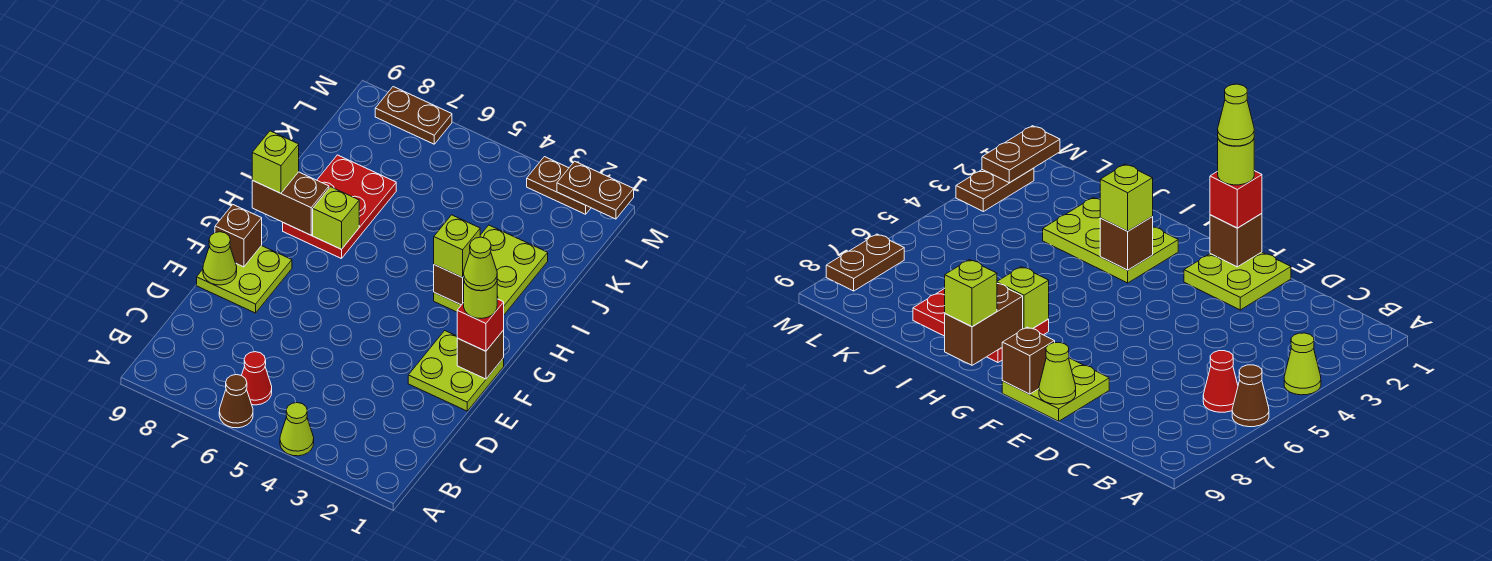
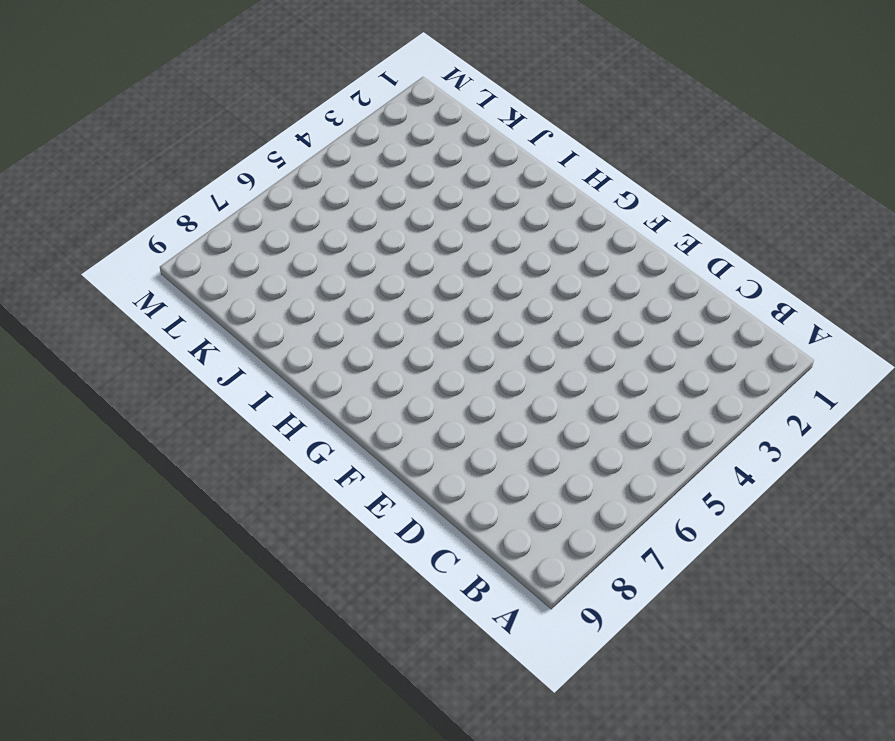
none -> lime 1x1 cone [280,403,314,456]
none -> brown 1x1 cone [219,375,253,428]
none -> red 1x1 cone [241,352,272,405]

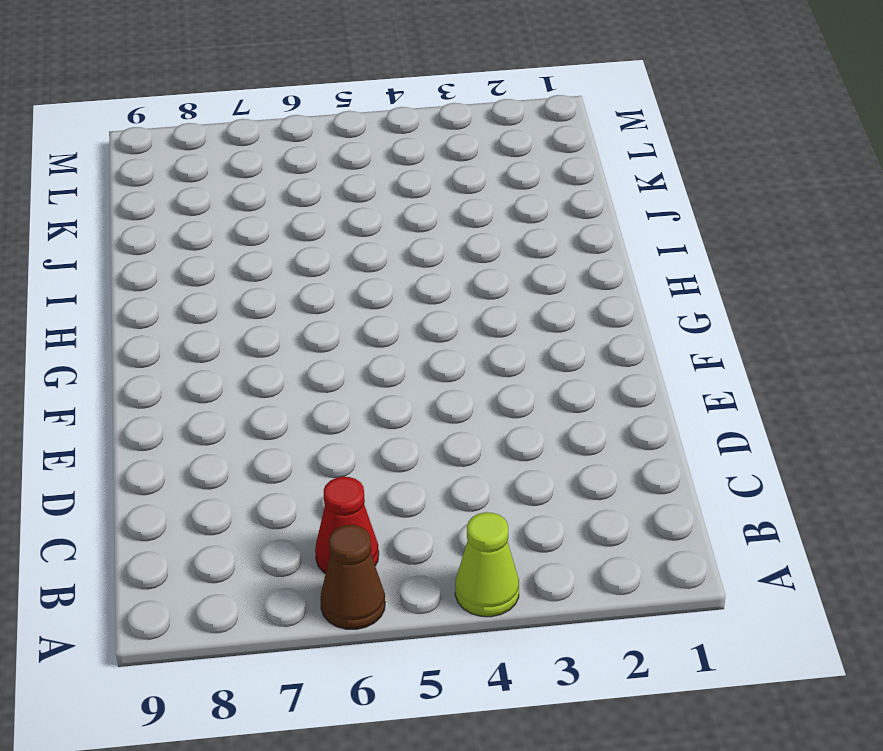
none -> lime 2x2 plate [408,331,504,411]
none -> lime 2x2 plate [197,246,292,313]
none -> lime 2x3 plate [434,225,548,315]

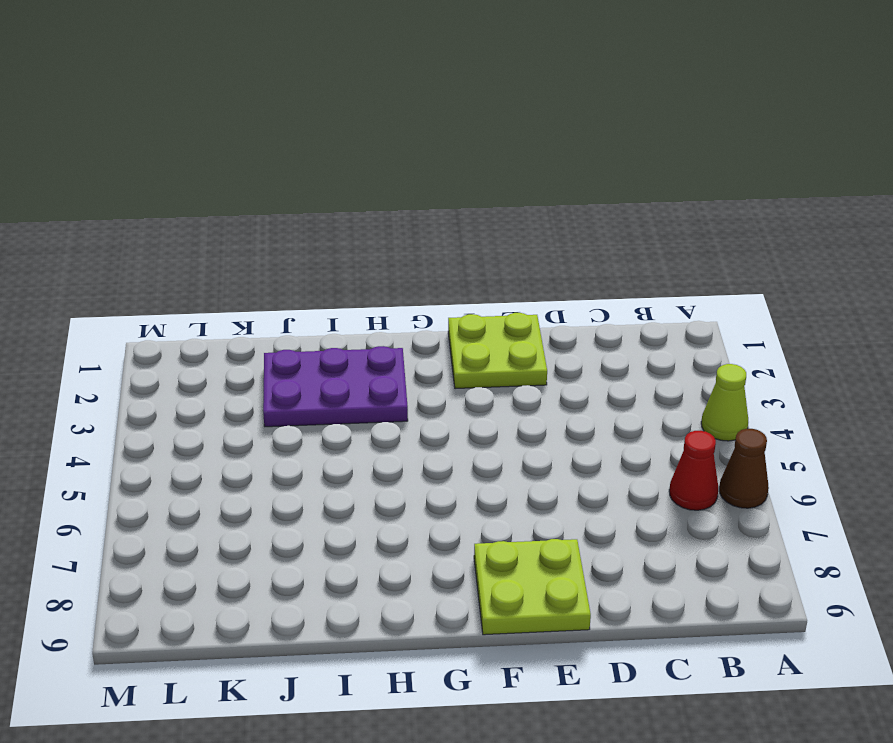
purple 2x3 plate [263,346,408,427] -> lime 2x3 plate [434,225,548,315]
none -> red 2x3 plate [283,155,396,259]
none -> brown 1x2 plate [527,157,591,214]
none -> brown 1x2 plate [375,87,452,144]

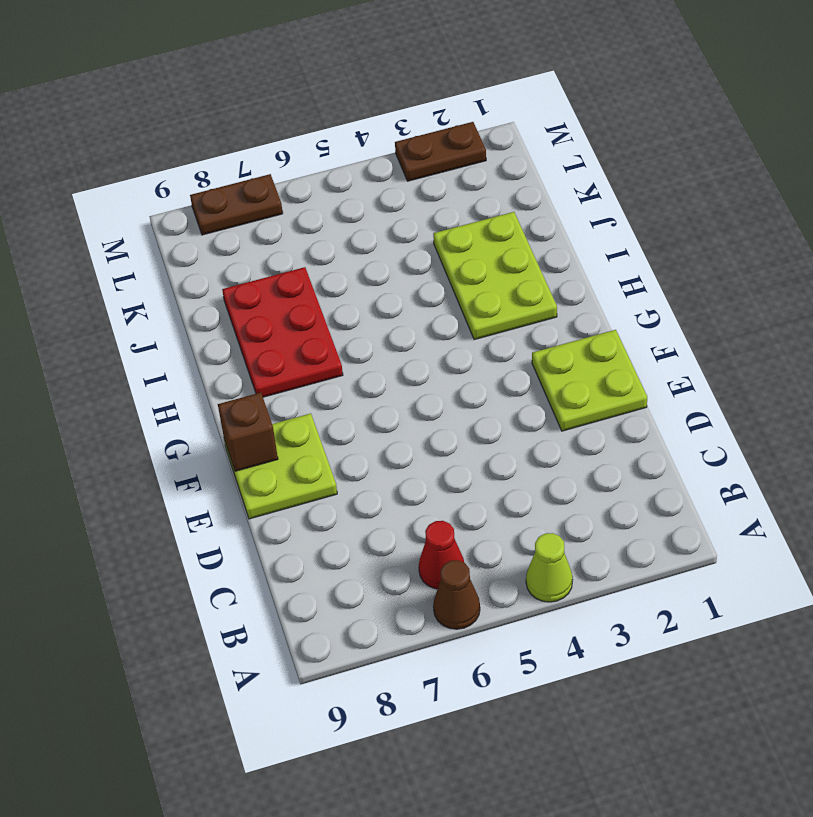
none -> lime 1x1 cone [203,232,237,285]
none -> brown 1x1 brick [457,330,504,379]
none -> brown 1x1 brick [434,265,464,305]

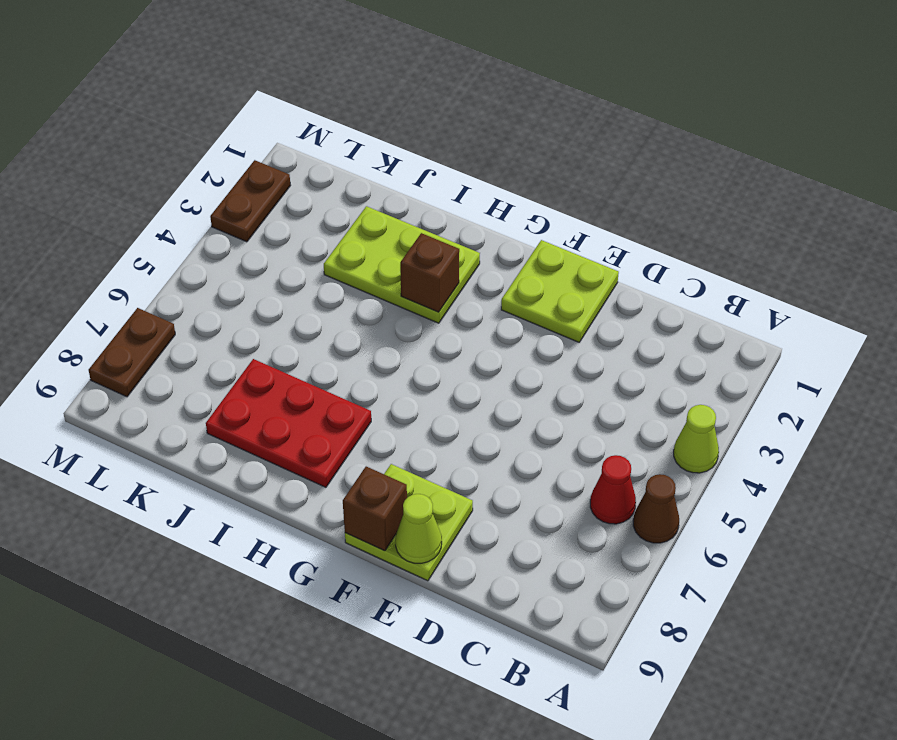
none -> brown 1x1 brick [457,330,504,379]
none -> lime 1x1 brick [313,187,359,249]
none -> brown 1x2 brick [252,172,329,235]

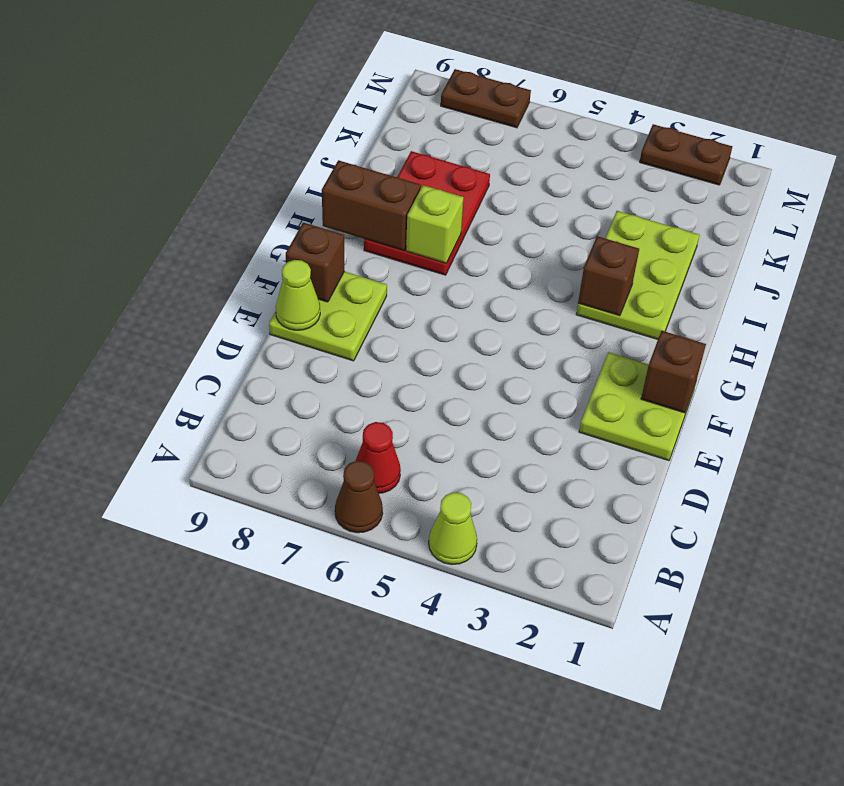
none -> brown 1x2 plate [557,161,634,219]
none -> red 1x1 brick [457,299,504,351]
none -> lime 1x1 brick [434,215,480,278]

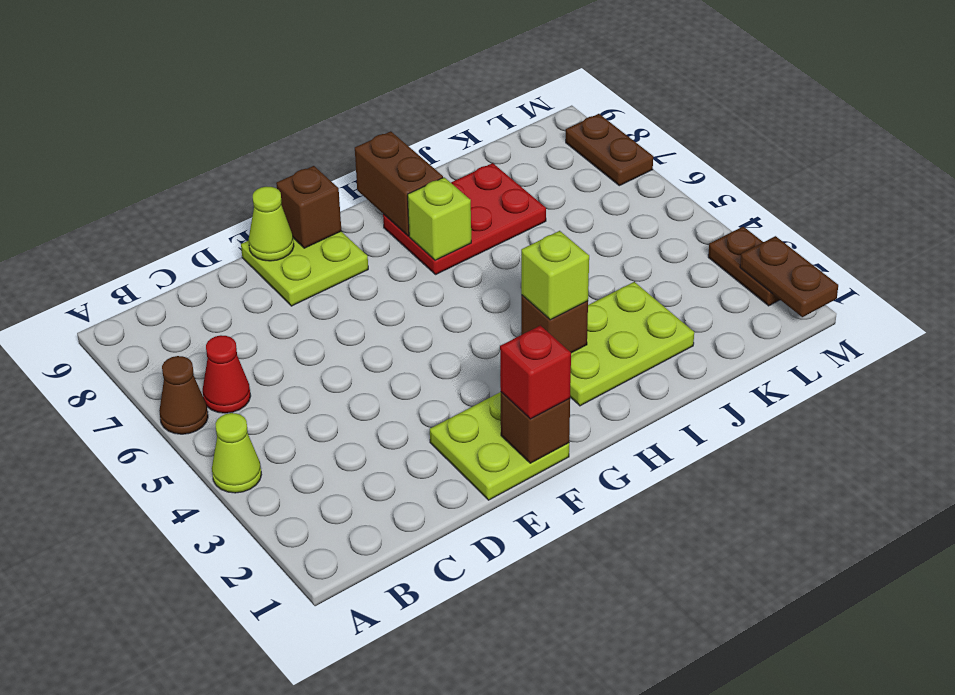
none -> lime 1x1 brick [252,131,299,193]
none -> lime 1x1 round brick [464,282,497,319]
none -> lime 1x1 cone [464,237,497,291]

